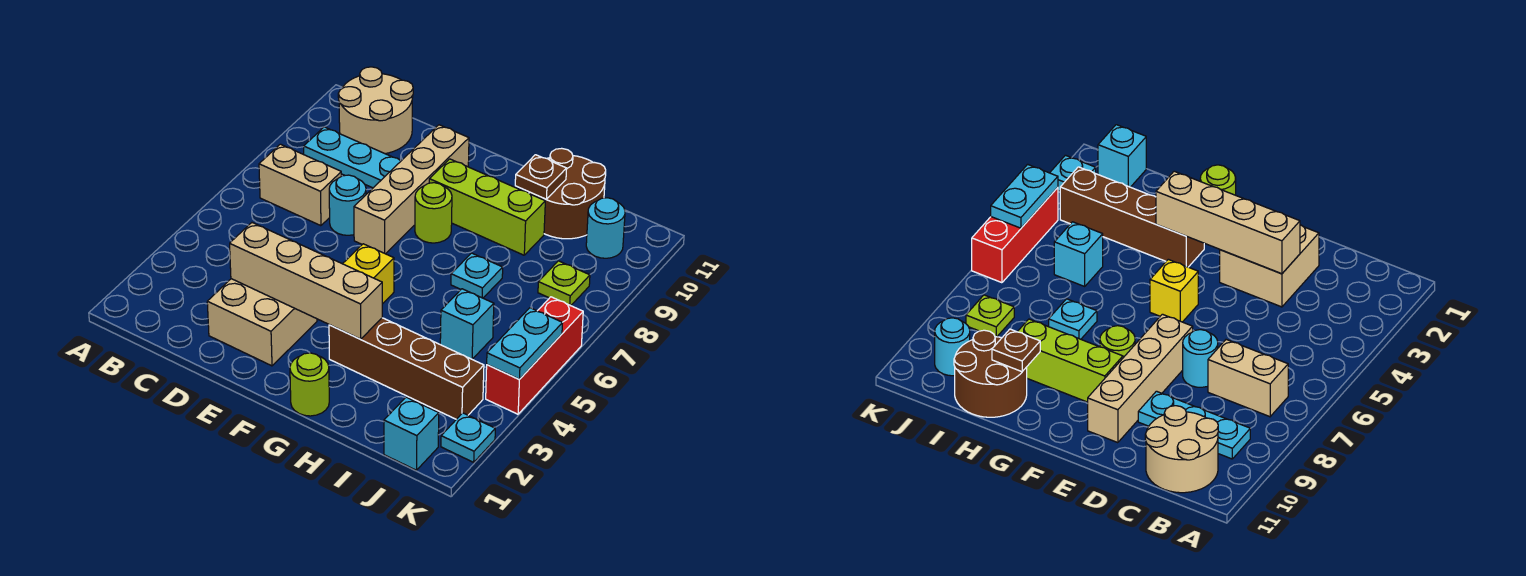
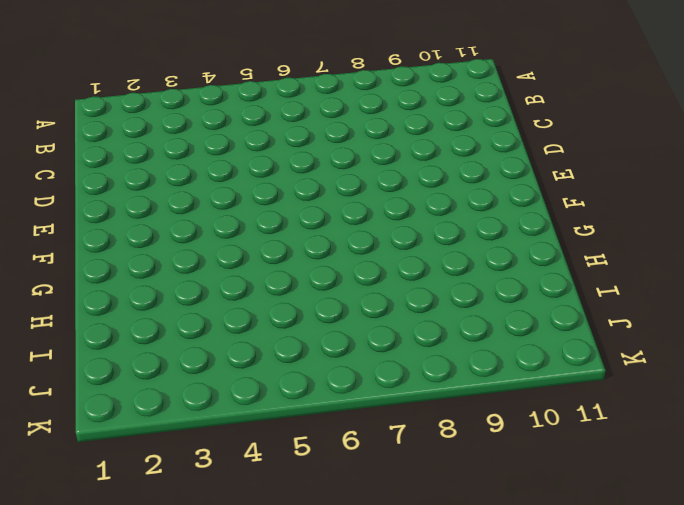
none -> tan 1x2 brick [259,144,341,226]
none -> cyan 1x3 plate [304,127,401,188]
none -> tan 2x2 round brick [338,67,413,154]

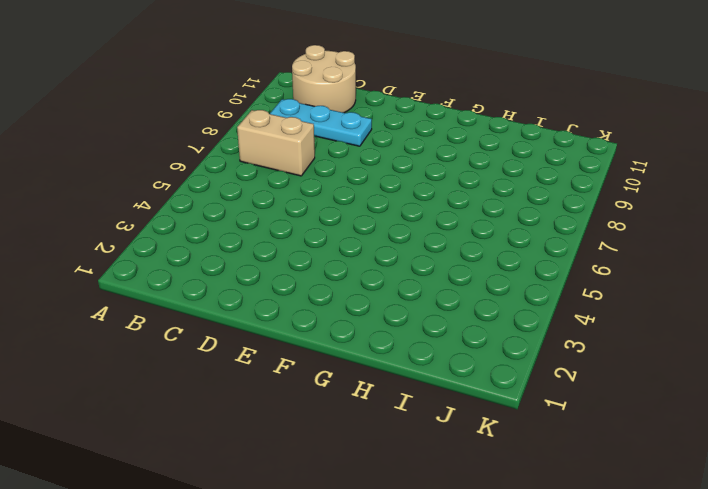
none -> tan 2x2 brick [207,279,317,366]
none -> cyan 1x1 round brick [329,175,366,235]
none -> tan 1x4 brick [354,125,469,254]

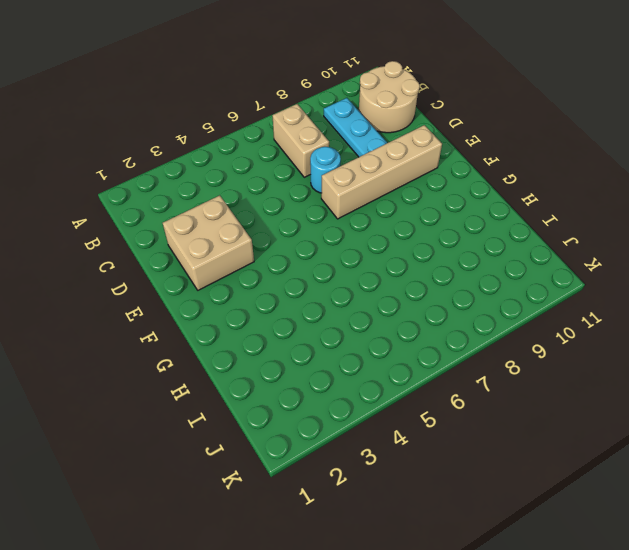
none -> yellow 1x1 brick [343,244,394,304]
none -> lime 1x1 round brick [415,183,452,243]
none -> lime 1x3 brick [429,159,545,255]

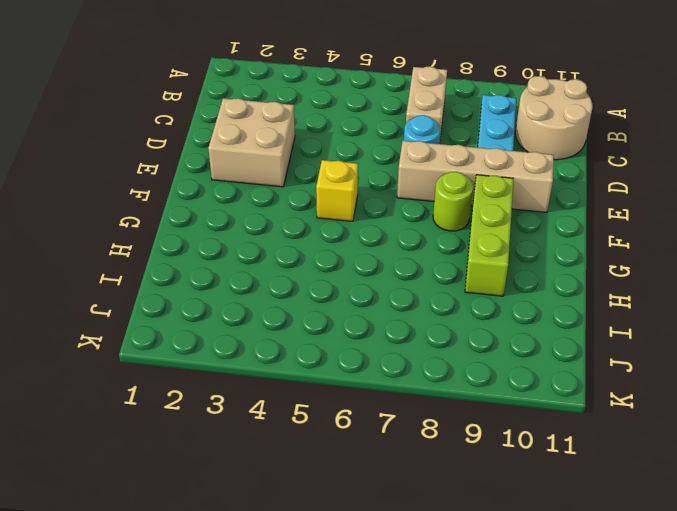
none -> lime 1x1 round brick [290,353,329,416]
none -> brown 1x4 brick [329,318,484,419]
none -> cyan 1x1 plate [451,253,503,298]

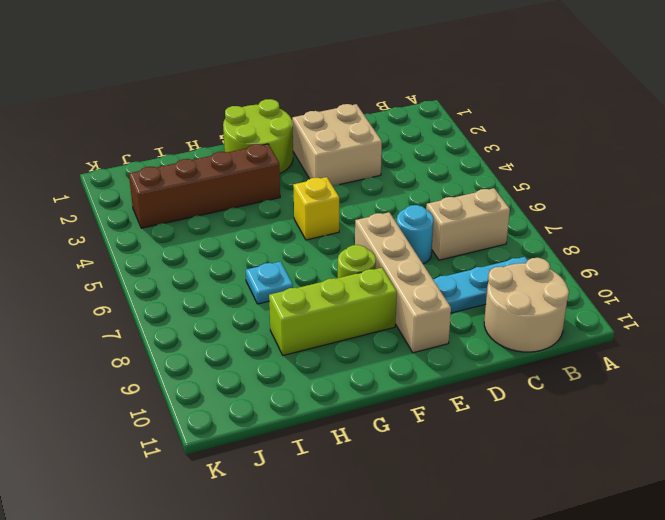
lime 2x2 round brick [223,99,293,174] -> lime 1x1 round brick [290,353,329,416]
none -> brown 2x2 round brick [529,148,606,239]
none -> cyan 1x1 brick [440,289,494,359]
none -> cyan 1x1 brick [384,397,439,470]

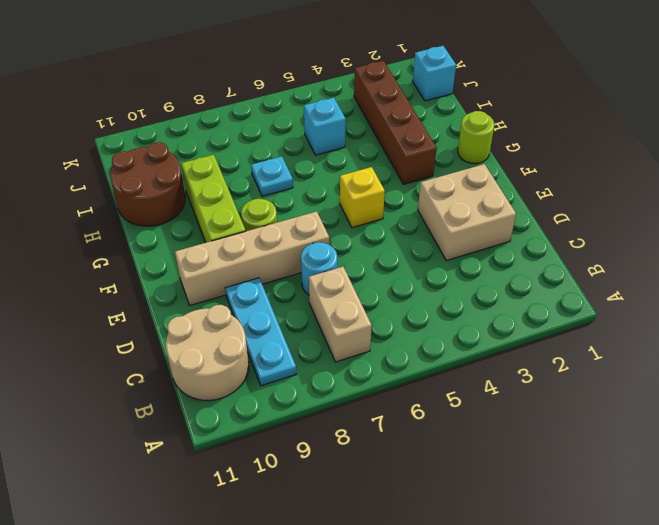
none -> lime 1x1 plate [538,261,590,306]
none -> cyan 1x1 round brick [586,198,625,258]
none -> cyan 1x1 plate [441,413,495,462]

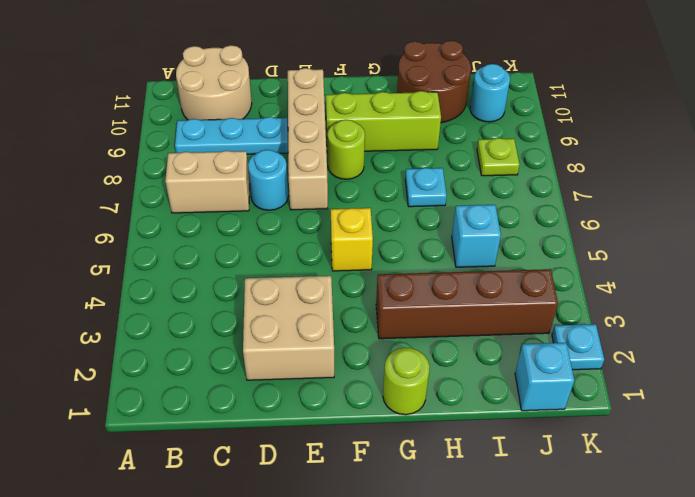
none -> red 1x3 brick [486,297,583,414]
none -> tan 1x4 brick [230,223,382,339]
none -> brown 1x1 plate [515,155,567,199]

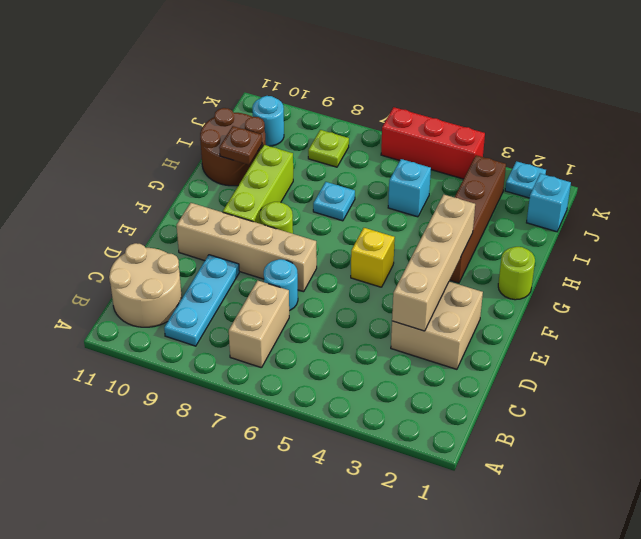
none -> cyan 1x2 plate [487,308,563,379]

